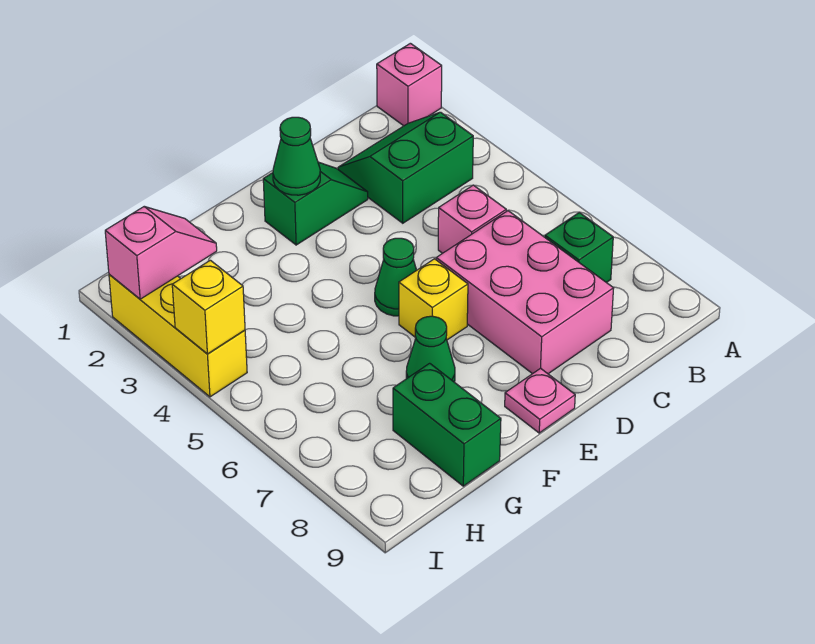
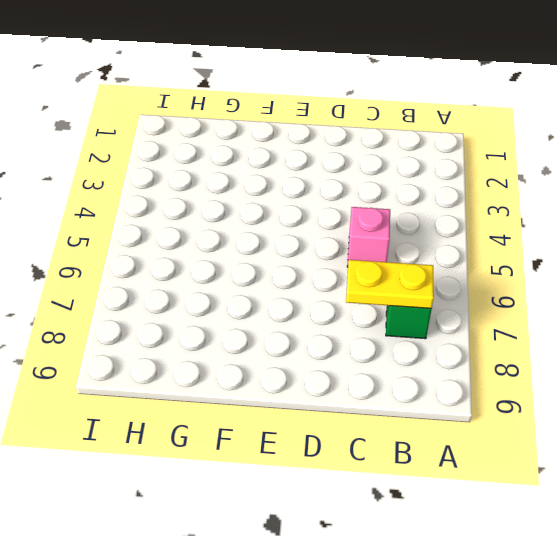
yellow 1x2 plate [346,260,434,308] -> none
none -> pink 1x1 brick [377,43,442,126]
none -> green 2x2 slope [338,112,473,223]
none -> pink 2x3 brick [436,211,614,374]

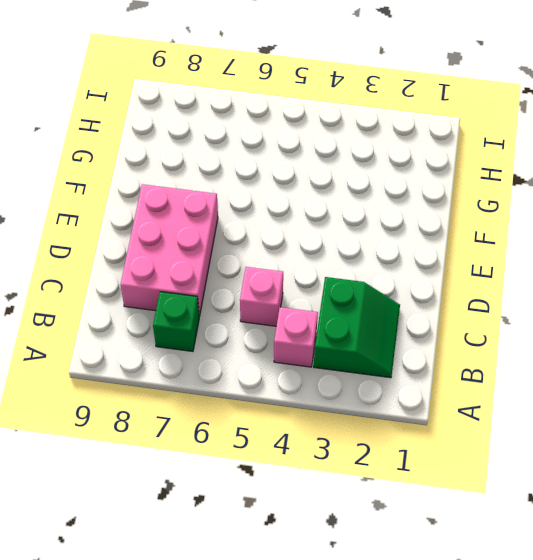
pink 1x1 brick [274,307,318,367] -> pink 1x1 brick moved to [377,43,442,126]
pink 2x3 brick [121,184,218,316] -> pink 2x3 brick turned to [436,211,614,374]
none -> green 1x2 slope [263,162,368,245]
none -> green 1x1 cone [375,238,417,316]
none -> yellow 1x1 brick [399,259,468,340]

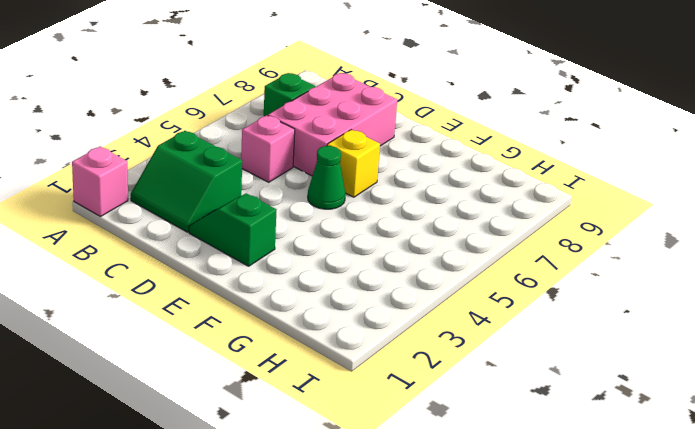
none -> pink 1x1 plate [505,368,575,433]
none -> green 1x1 cone [406,316,455,382]
none -> green 1x2 brick [393,363,501,486]

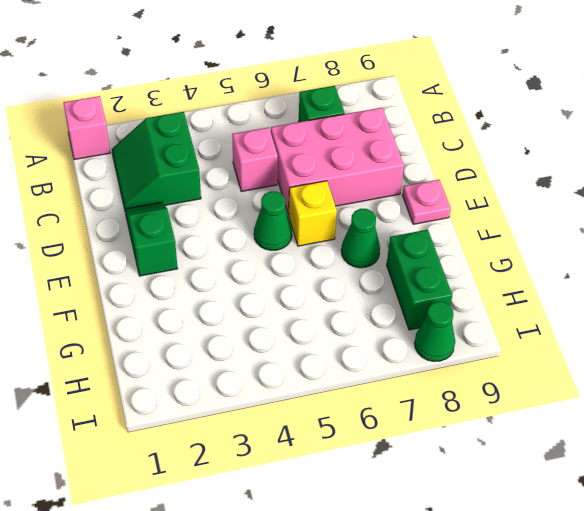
green 1x2 brick [387,230,452,330] -> green 1x2 brick turned to [393,363,501,486]
green 1x1 cone [415,302,455,362] -> green 1x1 cone moved to [273,117,320,195]
none -> yellow 1x3 brick [109,274,247,397]
none -> pink 1x2 slope [105,207,217,299]
none -> yellow 1x1 brick [172,260,245,354]

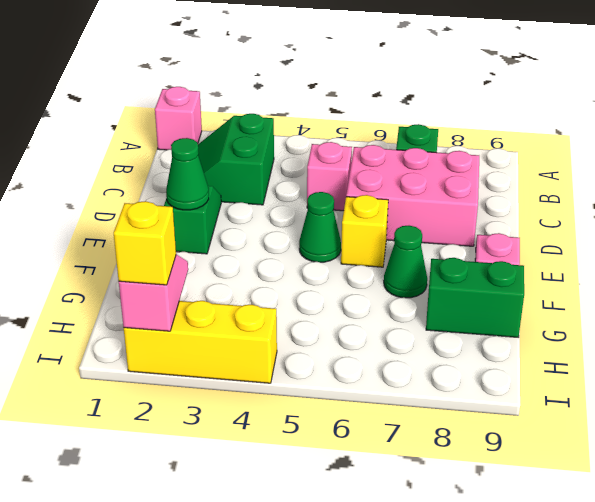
yellow 1x1 brick [114,201,176,285] -> yellow 1x1 brick moved to [172,260,245,354]

